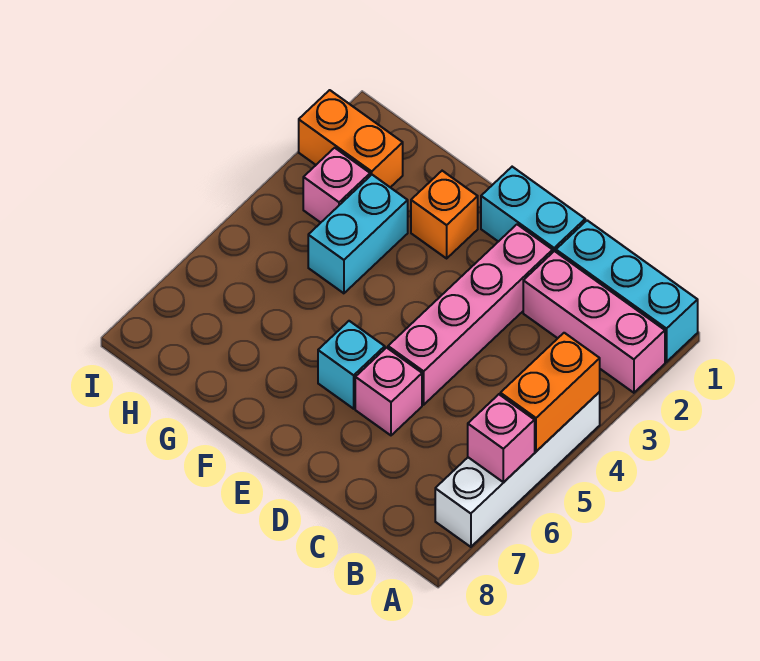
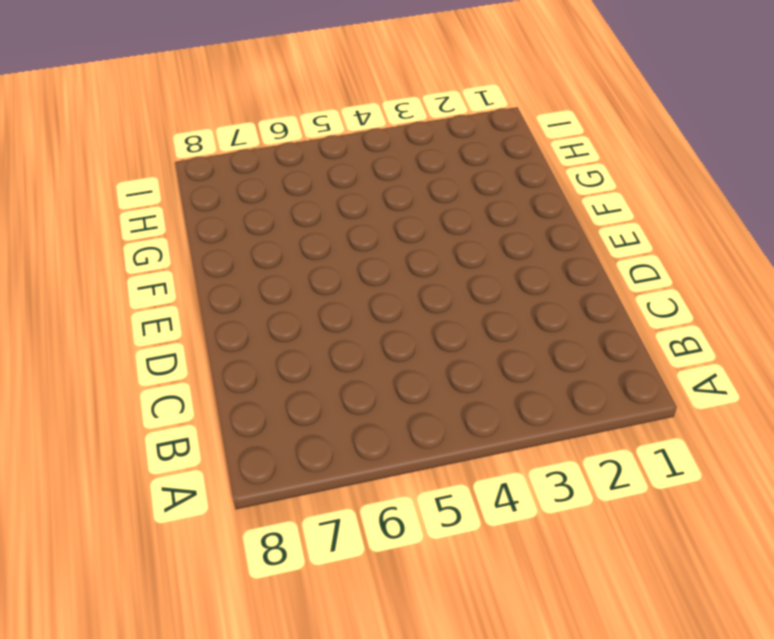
none -> cyan 1x3 brick [556,220,698,362]
none -> pink 1x3 brick [523,251,665,393]
none -> white 1x4 brick [435,392,600,547]

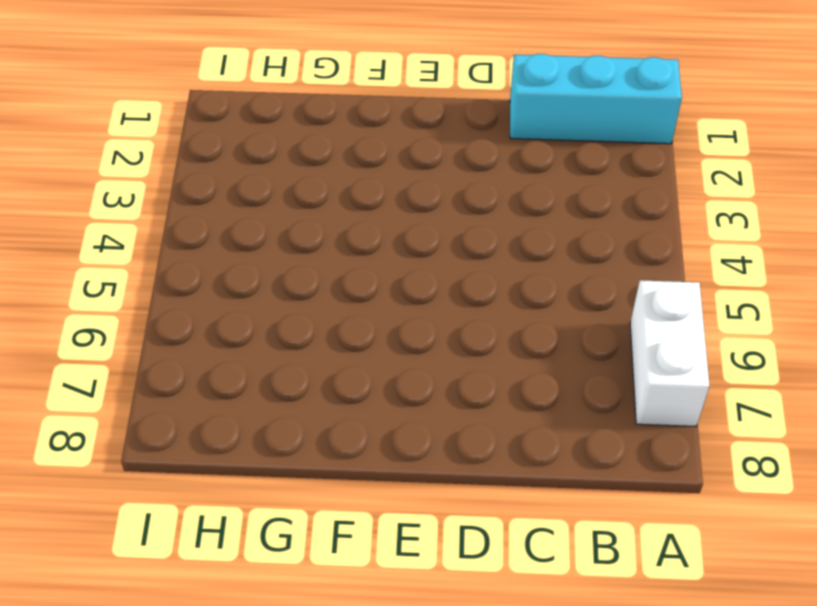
white 1x2 brick [630,280,710,427] -> white 1x4 brick [435,392,600,547]
none -> pink 1x3 brick [523,251,665,393]
none -> cyan 1x2 brick [481,167,585,252]
none -> pink 1x4 brick [388,224,553,405]

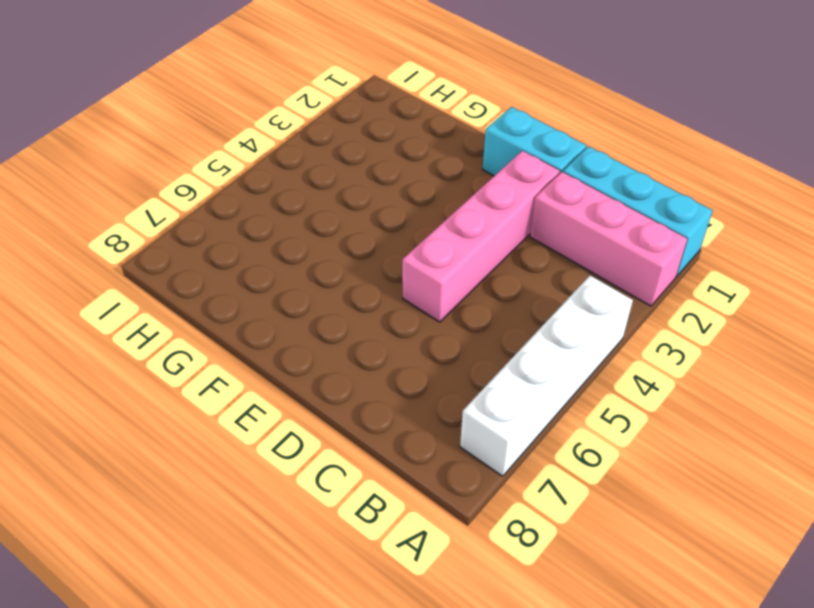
none -> pink 1x1 brick [355,348,422,435]
none -> cyan 1x1 brick [318,321,385,409]
none -> orange 1x1 brick [411,171,478,258]

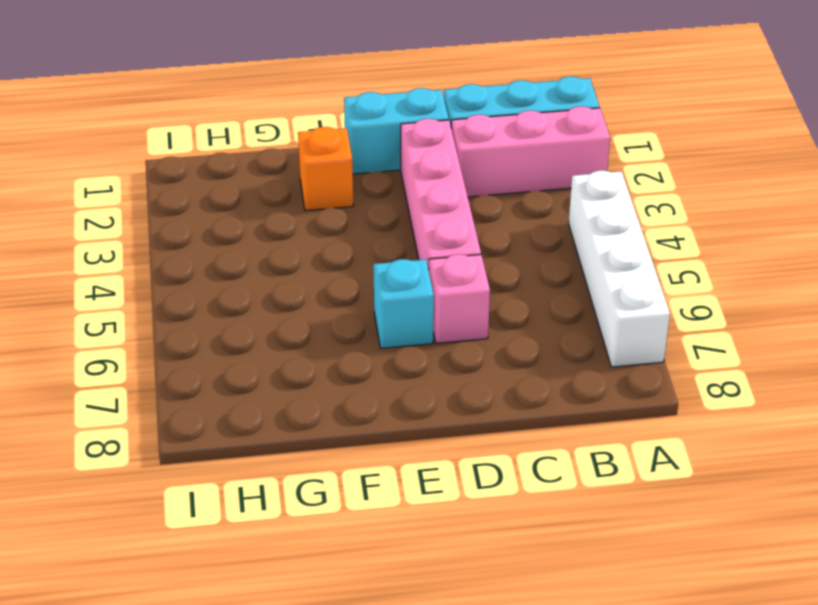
none -> cyan 1x2 brick [308,175,408,293]
none -> orange 1x2 brick [299,90,403,187]
none -> pink 1x1 brick [303,148,370,223]

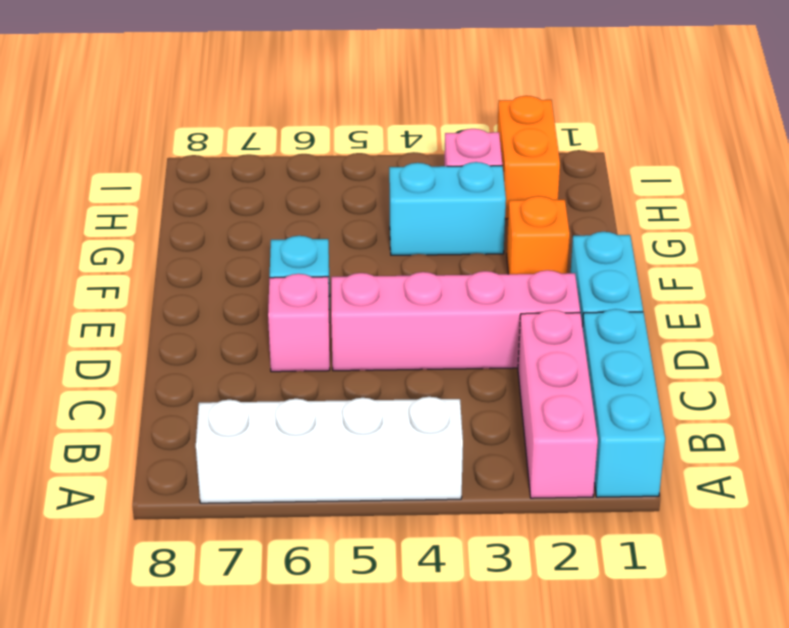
none -> orange 1x2 brick [500,333,600,451]
none -> pink 1x1 brick [468,394,535,482]

